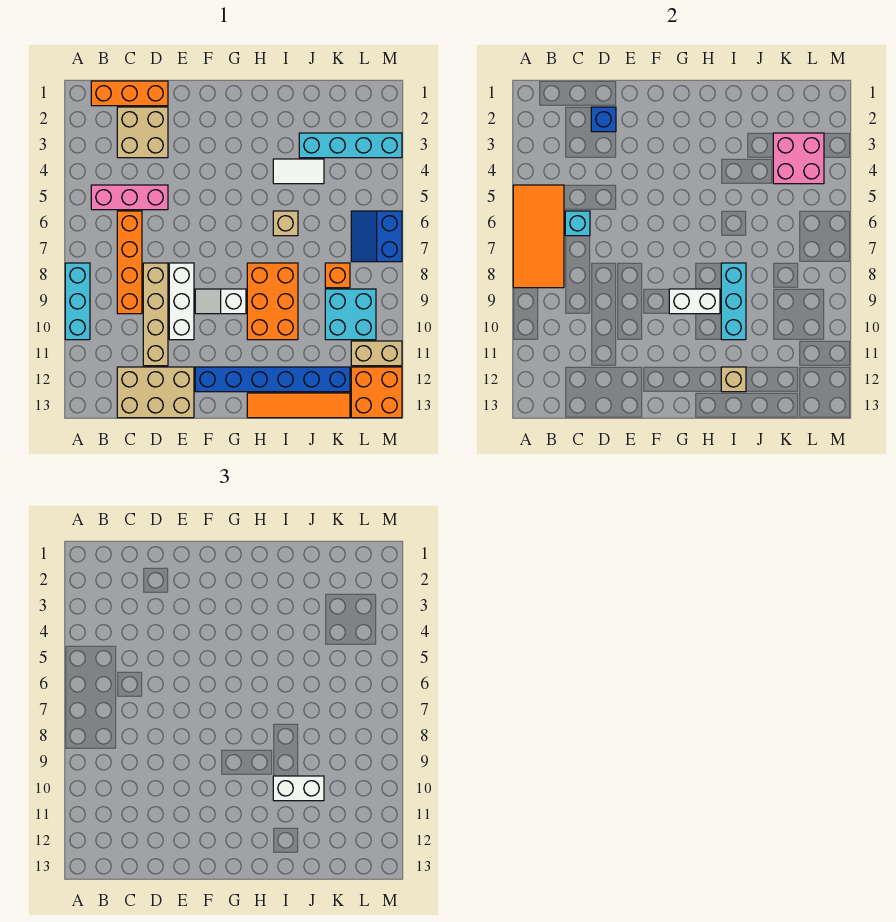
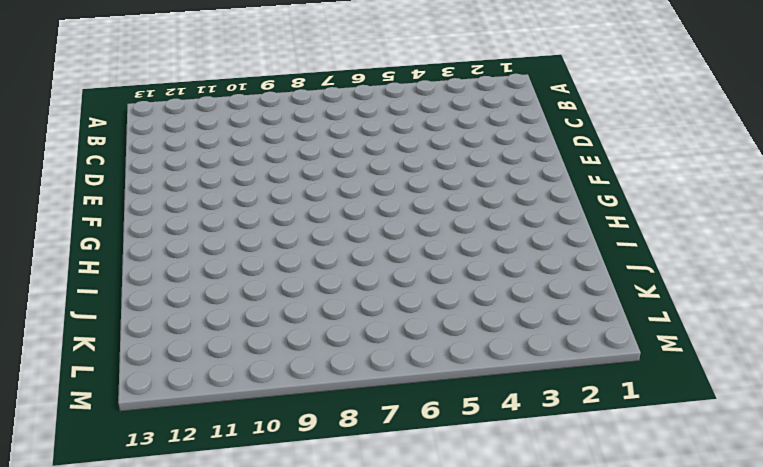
none -> cyan 1x3 brick [65,263,90,340]
none -> orange 1x3 brick [91,81,168,106]
none -> pink 1x3 brick [91,185,168,210]

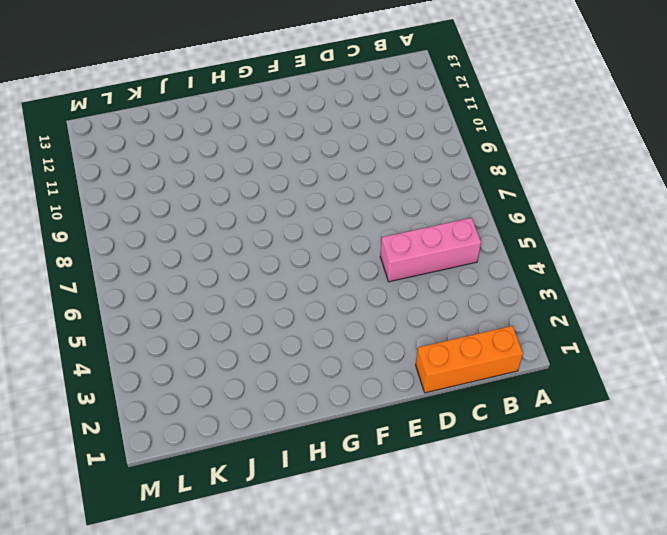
none -> cyan 1x3 brick [65,263,90,340]
none -> tan 2x2 brick [117,107,168,158]
none -> orange 1x4 brick [117,211,142,314]

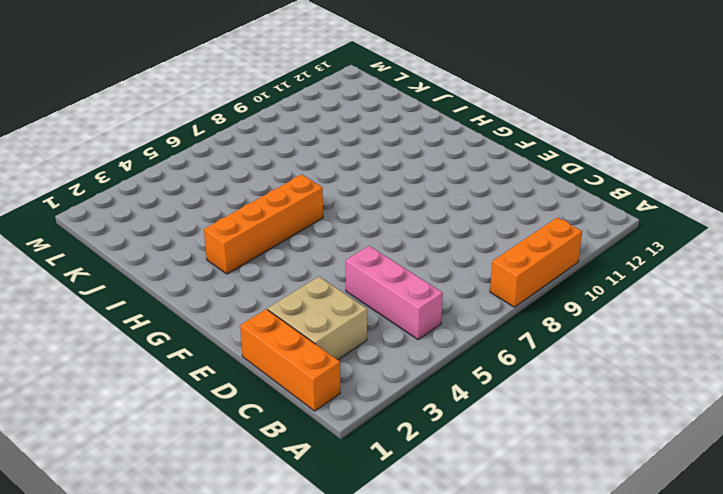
orange 1x3 brick [490,217,582,307] -> cyan 1x3 brick [65,263,90,340]
orange 1x4 brick [204,175,323,274] -> orange 1x4 brick moved to [117,211,142,314]
none -> tan 2x3 brick [117,367,194,418]
none -> tan 1x4 brick [143,263,168,366]
none -> white 1x3 brick [169,263,194,340]

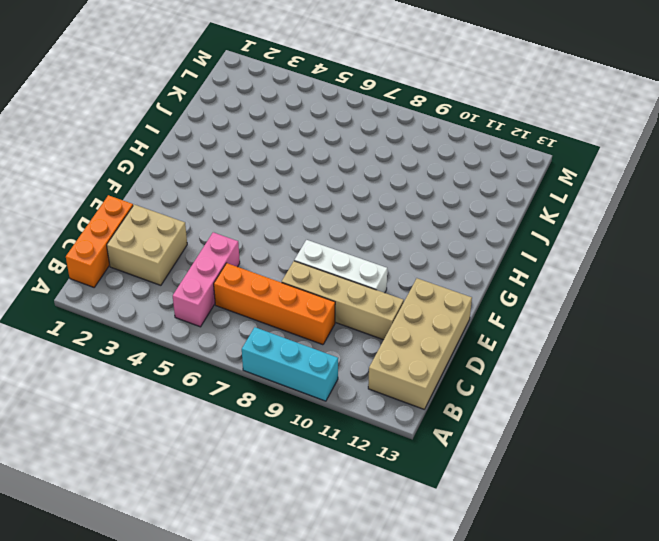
tan 2x4 brick [368,278,472,409] -> tan 2x3 brick [117,367,194,418]
none -> white 1x2 slope [195,289,246,314]
none -> blue 1x6 brick [195,367,350,392]
none -> orange 2x3 brick [247,263,298,340]

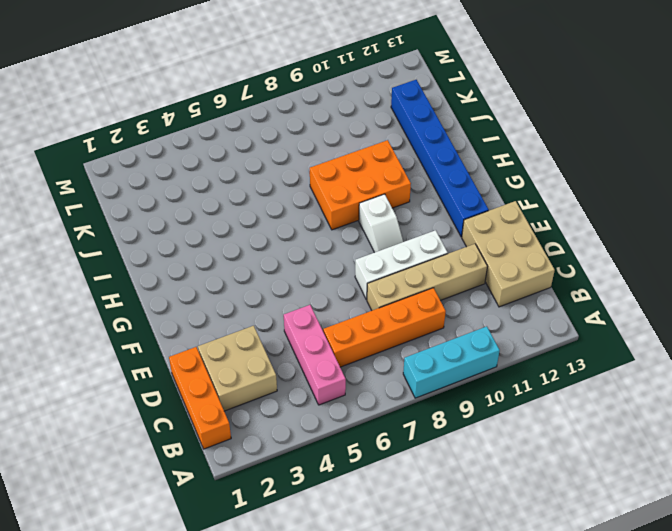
none -> orange 1x4 tile [247,393,350,418]
none -> white 1x2 tile [273,159,324,184]
none -> tan 1x1 brick [273,211,298,236]

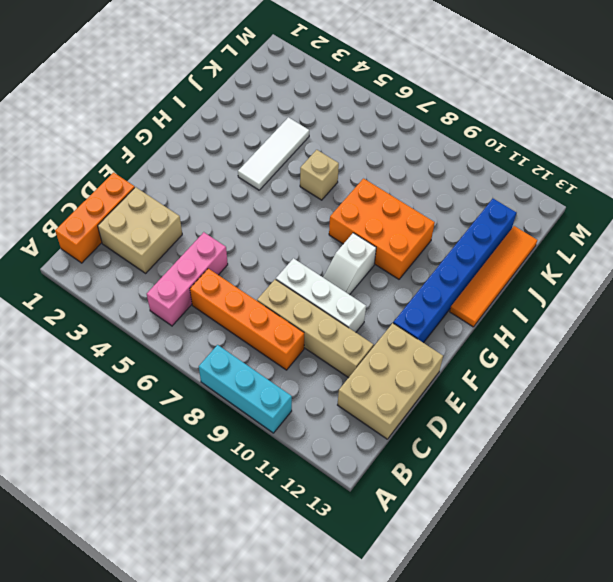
white 1x3 tile [238,117,309,190] -> white 1x2 tile [273,159,324,184]
none -> cyan 1x4 brick [299,133,402,158]
none -> orange 1x1 brick [325,263,350,288]
none -> cyan 2x2 brick [325,289,376,340]

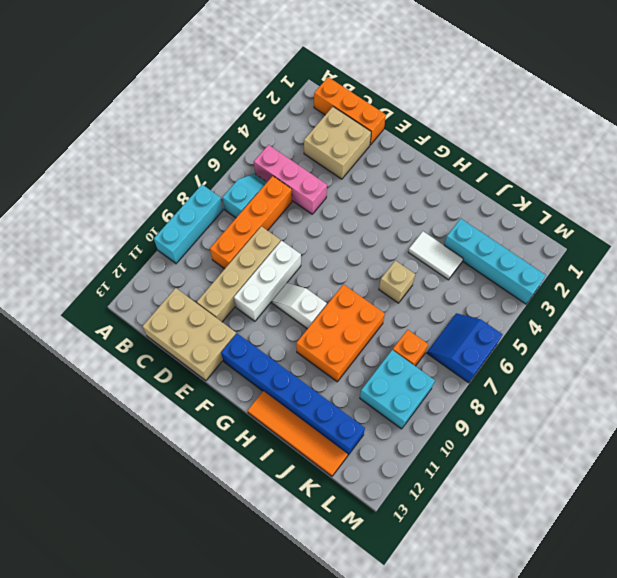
cyan 1x2 slope [222,174,267,218] -> none
none -> tan 1x2 brick [351,341,402,366]
none -> orange 2x2 brick [351,367,402,418]
none -> orange 2x4 tile [513,185,564,288]

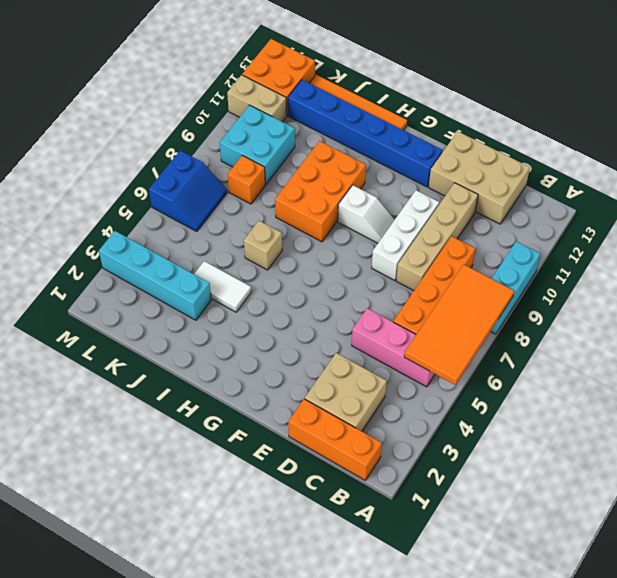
none -> cyan 1x1 brick [565,211,590,236]
none -> blue 1x1 brick [591,107,616,132]
none -> white 1x2 brick [669,289,720,314]

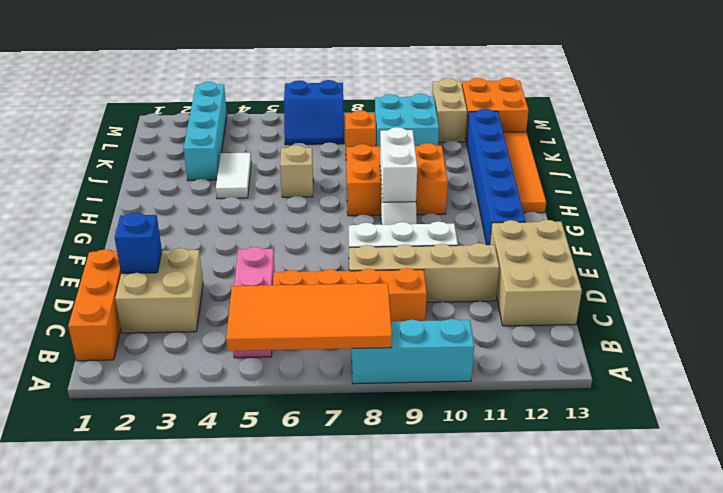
none -> cyan 1x1 brick [565,211,590,236]
none -> cyan 1x3 brick [721,263,746,340]
none -> tan 1x1 brick [721,367,746,392]

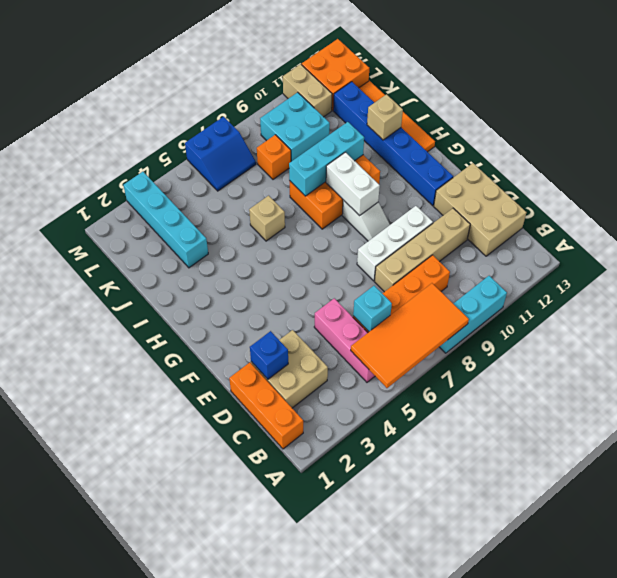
none -> white 1x2 tile [273,159,324,184]
none -> pink 2x2 brick [773,133,824,184]
none -> white 1x2 brick [273,776,324,801]

